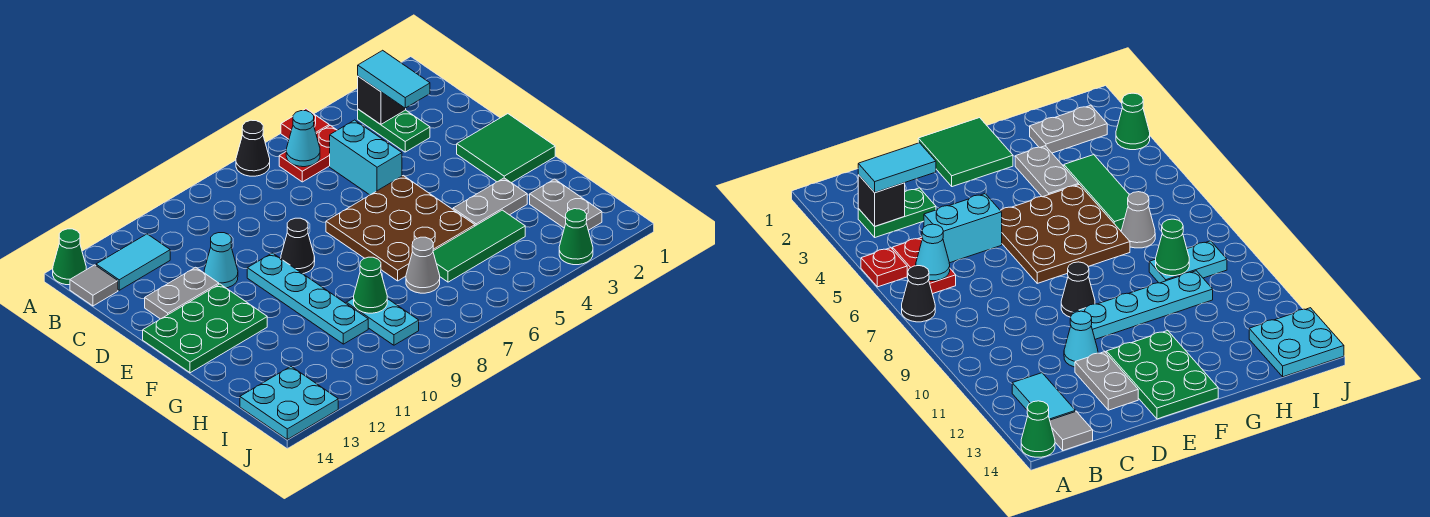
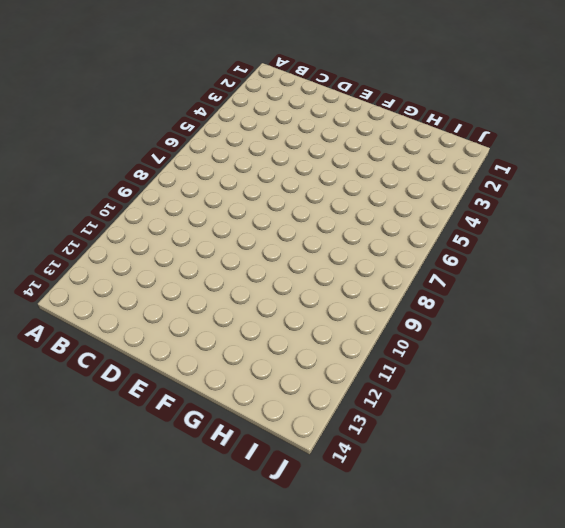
none -> red 1x1 plate [281,109,329,139]
none -> black 1x1 cone [236,120,270,176]
none -> green 1x1 cone [53,229,86,285]

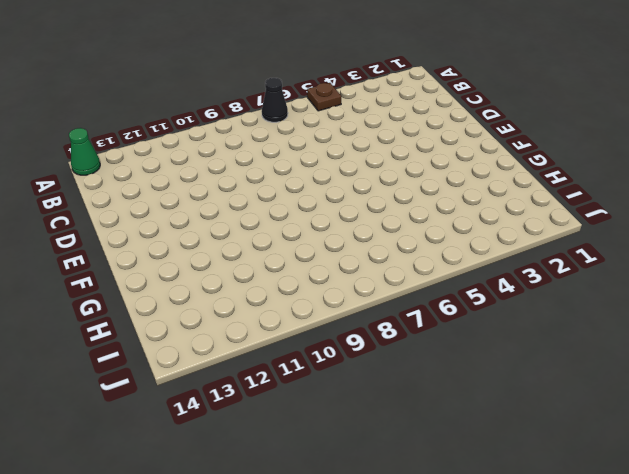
brown 1x1 plate [307,83,341,111] -> red 1x1 plate [281,109,329,139]
none -> green 1x2 plate [358,109,430,152]
none -> red 1x2 plate [279,125,337,182]
none -> cyan 1x2 tile [96,234,170,290]

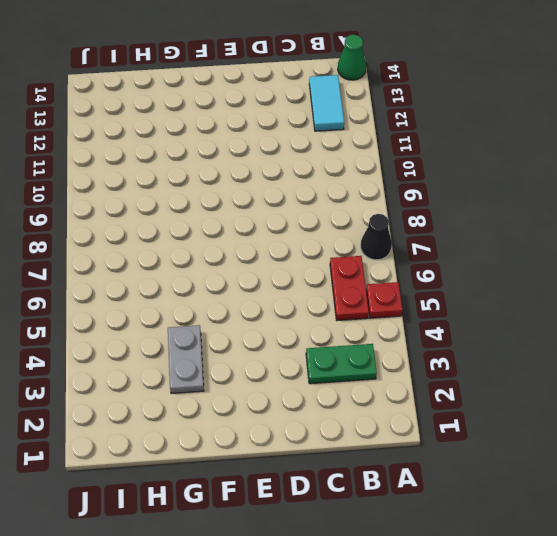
none -> grey 1x1 tile [70,265,118,306]
none -> cyan 1x2 brick [330,120,402,195]
none -> cyan 1x1 cone [204,233,238,288]

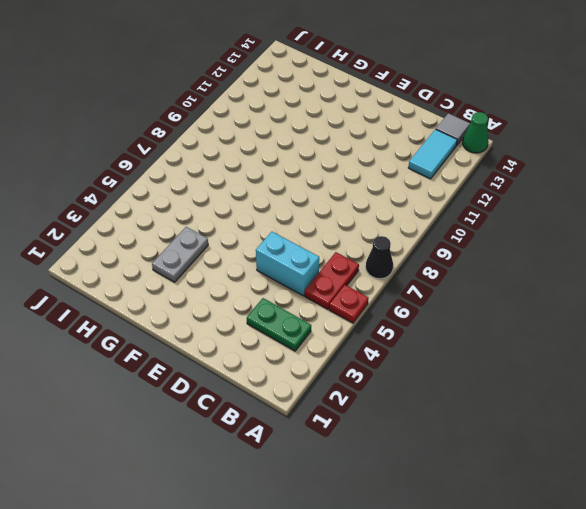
none -> cyan 1x1 cone [204,233,238,288]
none -> grey 1x2 plate [145,267,219,319]
none -> green 2x2 tile [457,114,555,183]

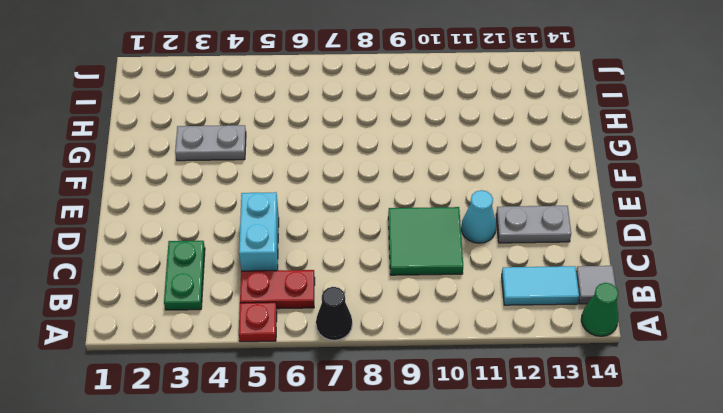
green 2x2 tile [388,207,463,275] -> green 2x2 tile moved to [457,114,555,183]
none -> brown 3x3 plate [326,176,475,281]
none -> black 1x1 cone [281,218,315,274]
none -> cyan 1x4 plate [247,253,368,344]

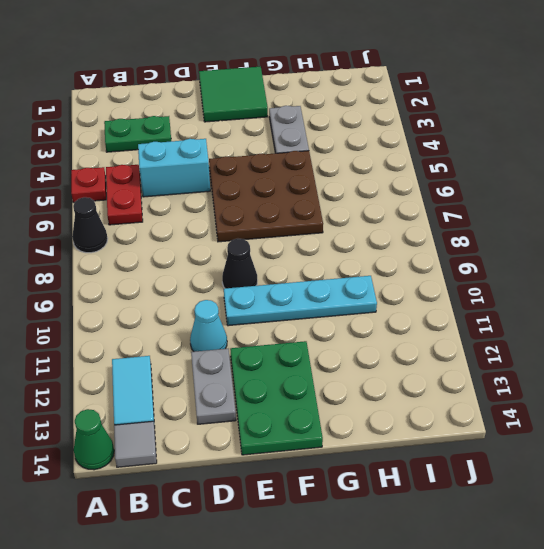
none -> grey 1x2 plate [530,179,602,230]
none -> green 1x3 tile [433,210,525,282]
none -> grey 1x1 cone [406,237,440,293]

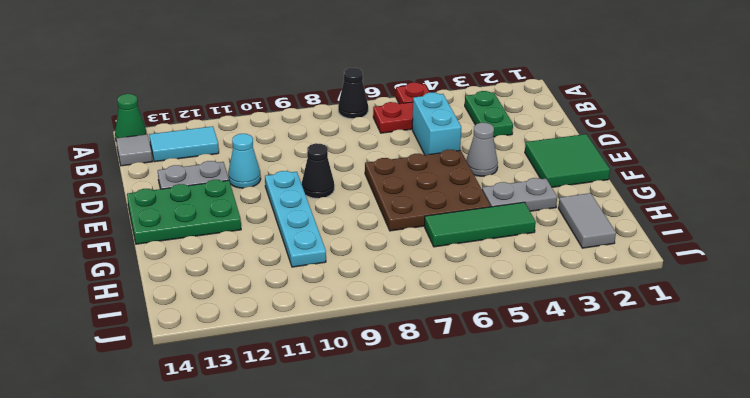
grey 1x1 cone [466,123,498,176] -> grey 1x1 cone moved to [406,237,440,293]
grey 1x2 tile [558,193,616,248] -> grey 1x2 plate [530,179,602,230]
none -> cyan 1x2 plate [346,298,419,345]
none -> cyan 2x2 plate [240,367,338,439]
none -> green 1x1 cone [559,209,593,265]

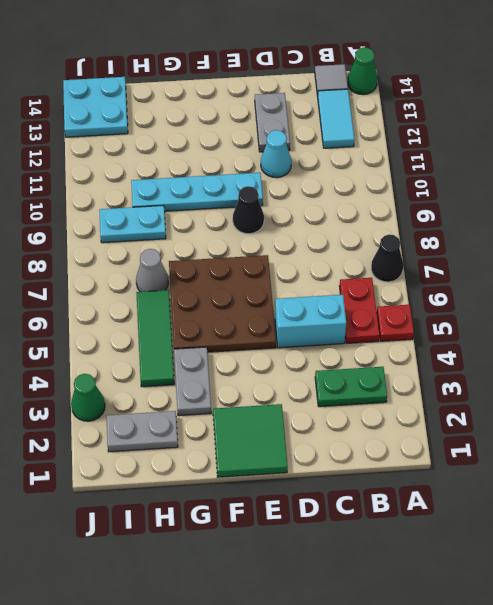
none -> green 2x3 plate [143,284,267,373]
none -> black 1x1 brick [358,76,406,124]
none -> cyan 1x1 cone [286,111,320,167]

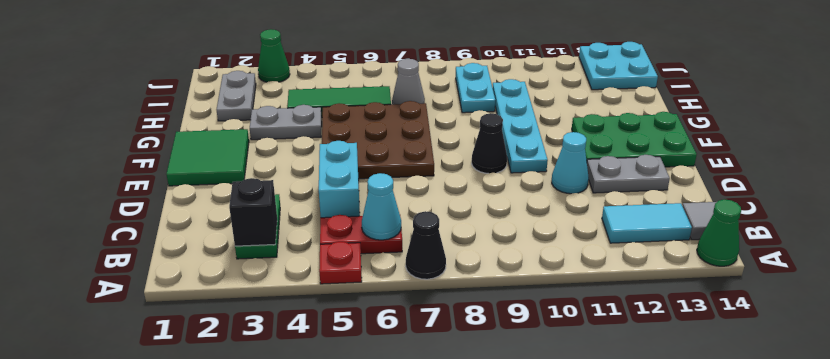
none -> green 1x1 cone [354,257,387,313]
none -> cyan 1x2 tile [358,50,430,108]

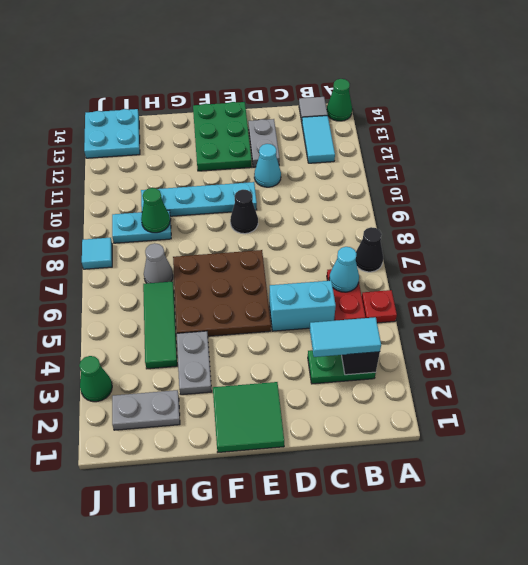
cyan 1x1 tile [82,238,112,269] -> none

